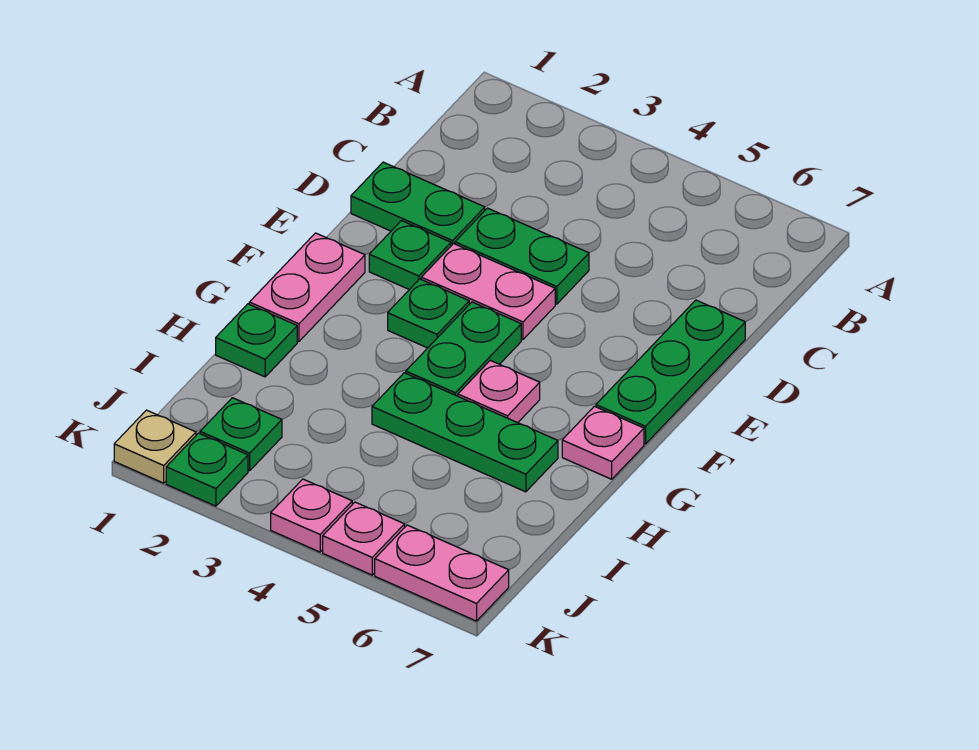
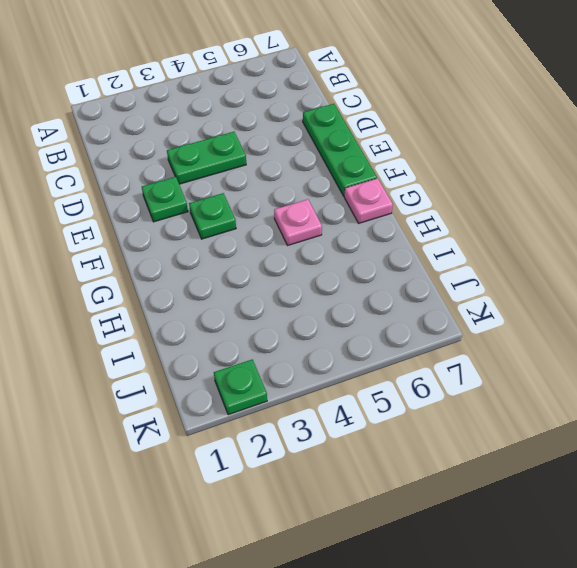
none -> green 1x2 plate [351,162,485,246]
none -> pink 1x2 plate [421,244,555,339]
none -> pink 1x2 plate [249,233,365,341]

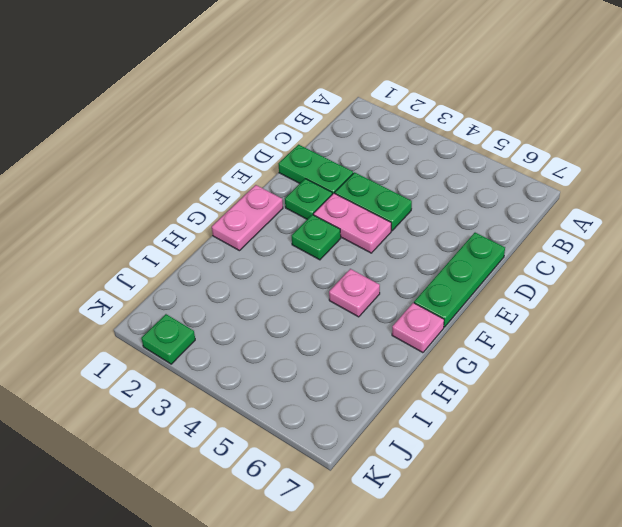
none -> green 1x2 plate [406,302,521,396]
none -> green 1x1 plate [216,304,297,377]
none -> green 1x3 plate [372,373,558,492]

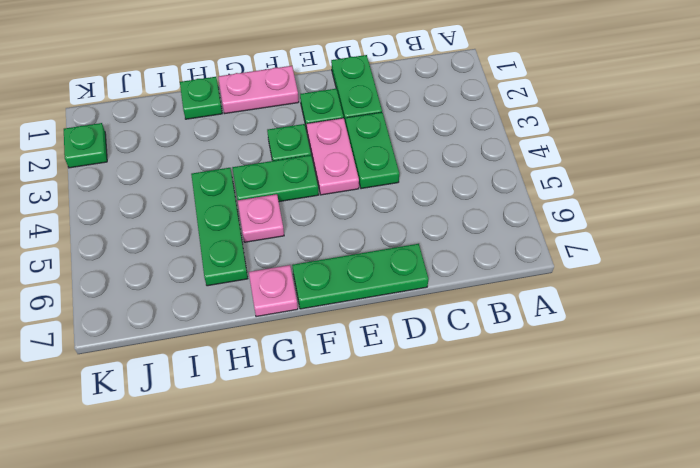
none -> green 1x1 plate [200,398,282,471]
none -> tan 1x1 plate [114,410,196,483]
none -> pink 1x1 plate [271,479,352,552]

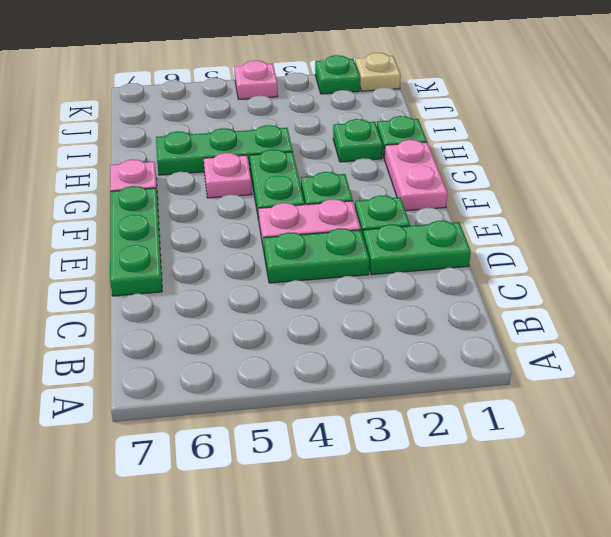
green 1x1 plate [333,119,383,162] -> green 1x1 plate moved to [200,398,282,471]
none -> pink 1x1 plate [323,502,405,575]
none -> pink 1x2 plate [375,525,509,621]

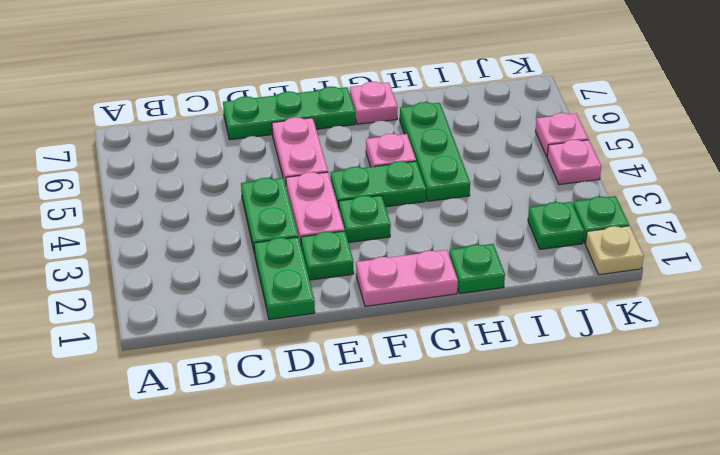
pink 1x2 plate [272,117,328,185] -> pink 1x2 plate moved to [375,525,509,621]

